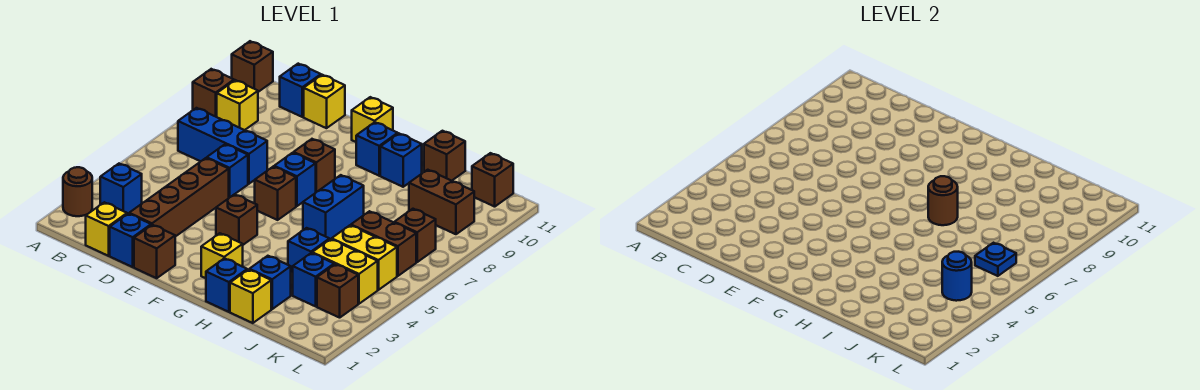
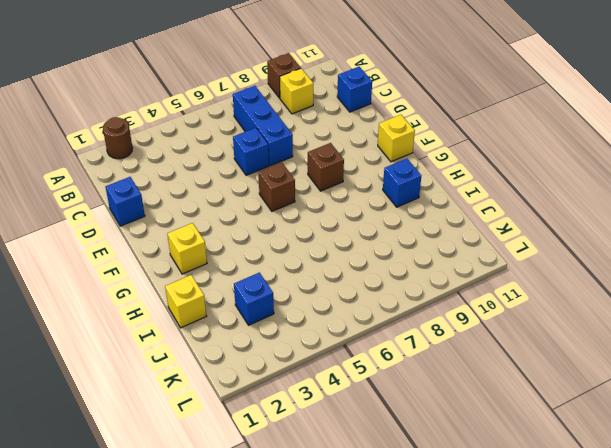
none -> brown 1x1 brick [232,41,273,92]
none -> blue 1x1 brick [100,164,142,214]
none -> yellow 1x1 brick [86,202,127,256]
none -> brown 1x4 brick [129,158,229,237]

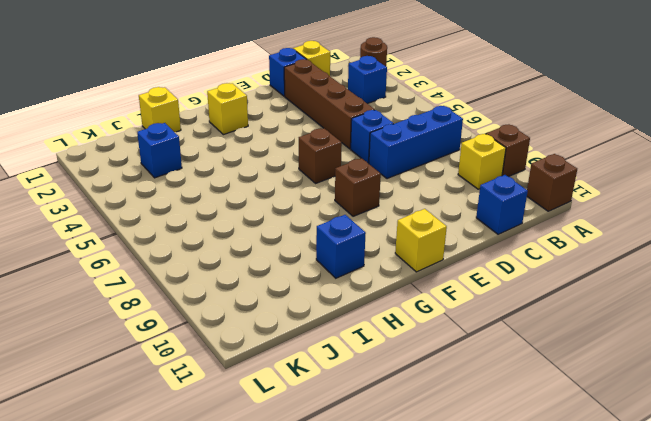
none -> yellow 1x1 brick [304,75,345,128]
none -> brown 1x1 brick [134,225,175,278]
none -> brown 1x1 brick [216,194,257,245]
none -> blue 1x1 brick [274,153,316,206]

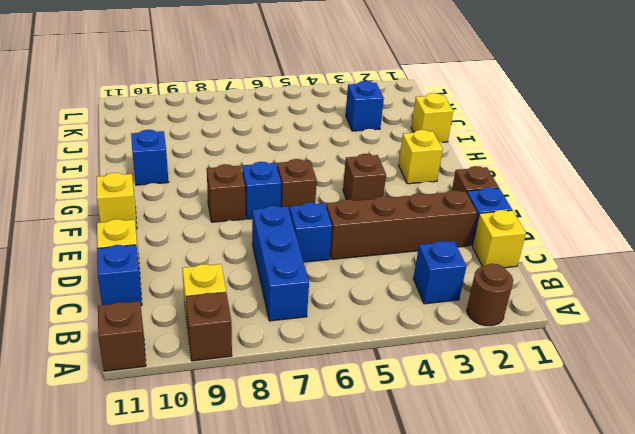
none -> blue 1x1 brick [356,122,398,176]
none -> blue 1x1 brick [206,258,247,312]
none -> blue 1x2 brick [303,175,364,240]
none -> blue 1x1 brick [249,256,291,309]

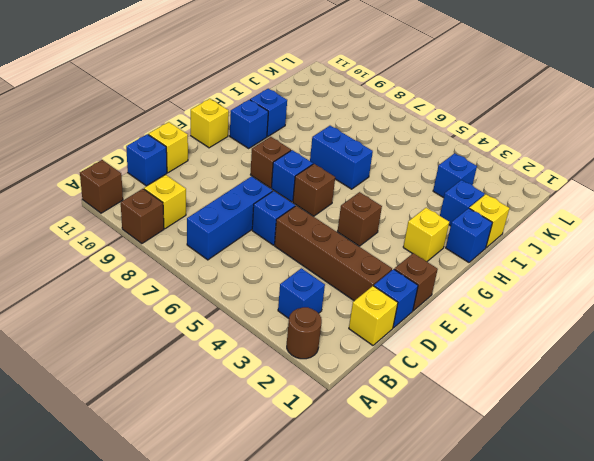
none -> blue 1x1 brick [288,228,329,273]
none -> brown 1x1 brick [424,131,465,181]
none -> yellow 1x2 brick [312,239,378,304]
none -> yellow 1x2 brick [332,225,397,290]

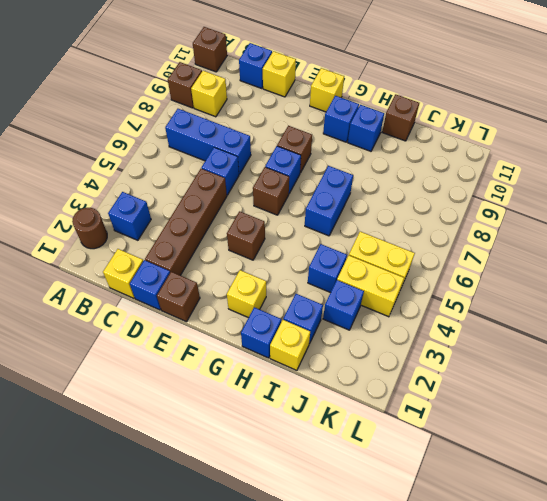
none -> brown 1x2 brick [351,211,416,276]
none -> brown 1x2 brick [409,170,474,234]
none -> brown 1x1 brick [317,264,358,318]
none -> brown 1x1 brick [394,209,436,262]

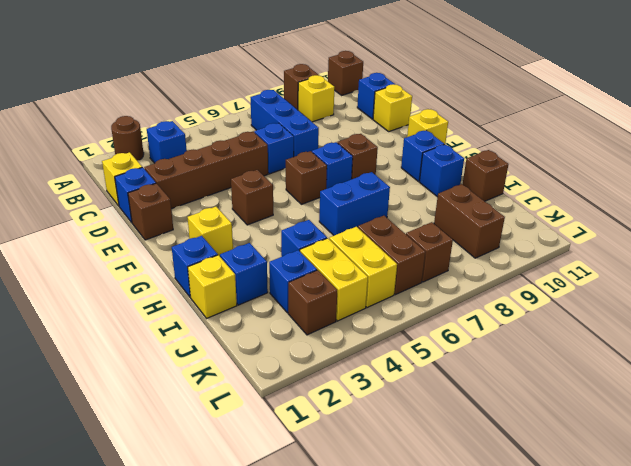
none -> brown 1x1 brick [472,153,513,207]
none -> brown 1x1 round brick [928,176,958,225]
none -> blue 1x1 round brick [942,252,972,301]
none -> blue 1x1 plate [975,243,1016,276]

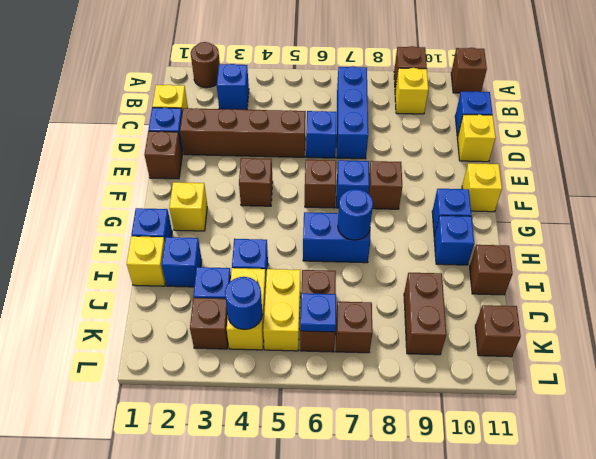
blue 1x1 round brick [338,189,373,240] -> brown 1x1 round brick [928,176,958,225]

